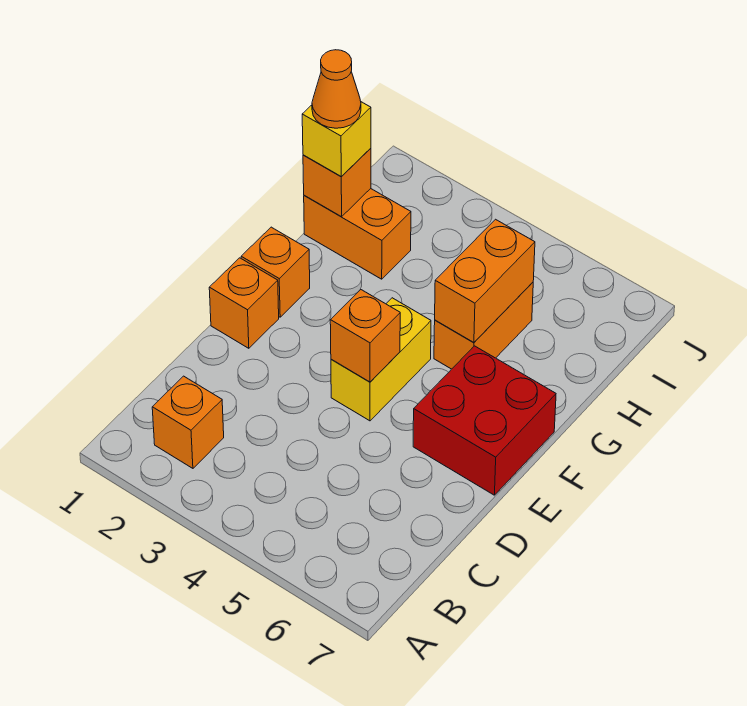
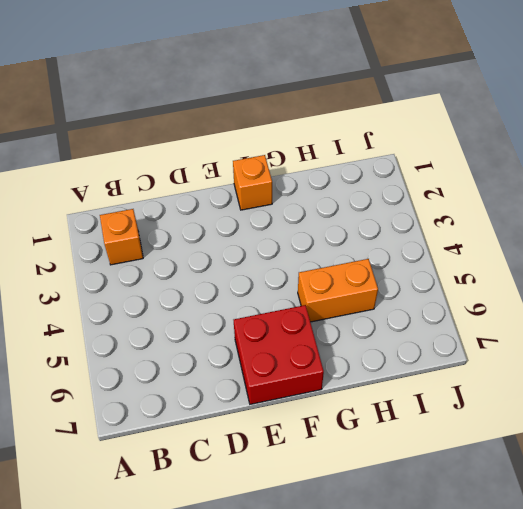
none -> orange 1x1 brick [209,258,279,348]
none -> yellow 1x2 brick [331,298,431,421]
none -> orange 1x2 brick [304,189,411,279]

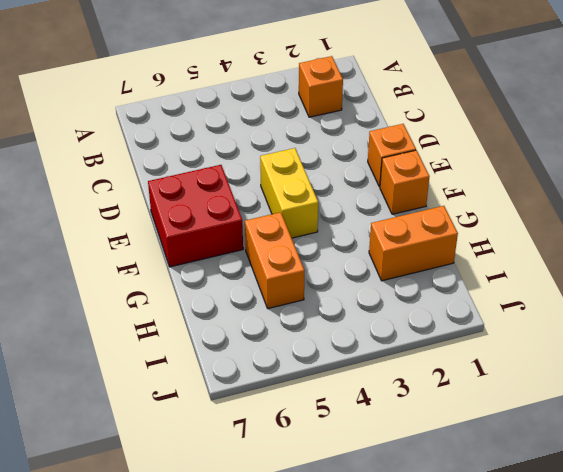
none -> orange 1x1 brick [330,290,400,382]
none -> orange 1x2 brick [435,219,535,342]
none -> orange 1x1 brick [303,148,371,217]

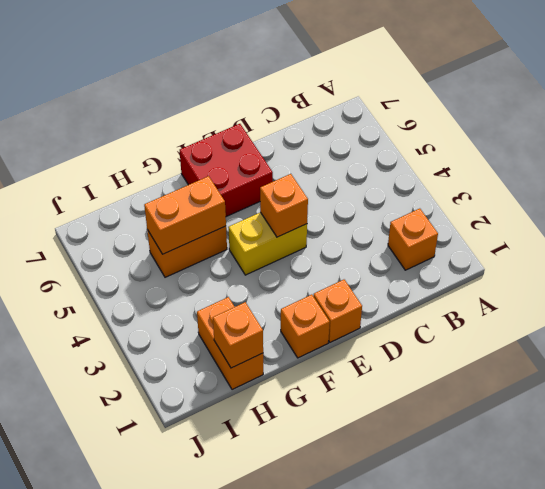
none -> yellow 1x1 brick [302,102,371,177]
none -> orange 1x1 cone [312,50,361,128]

